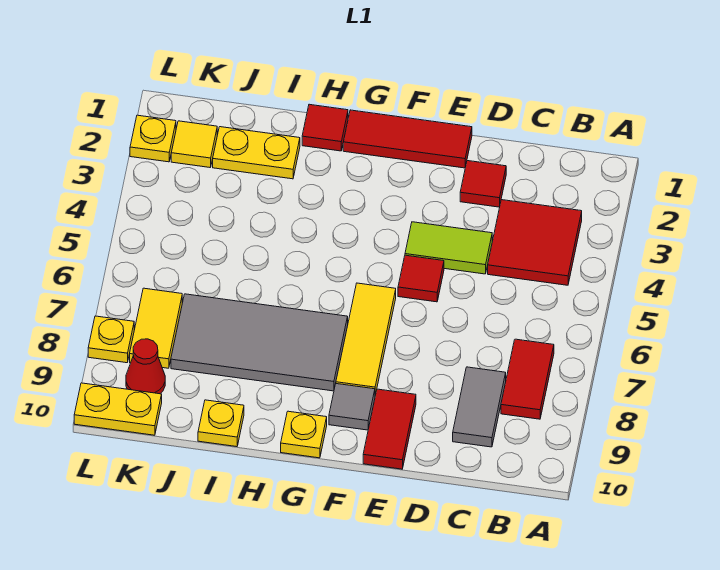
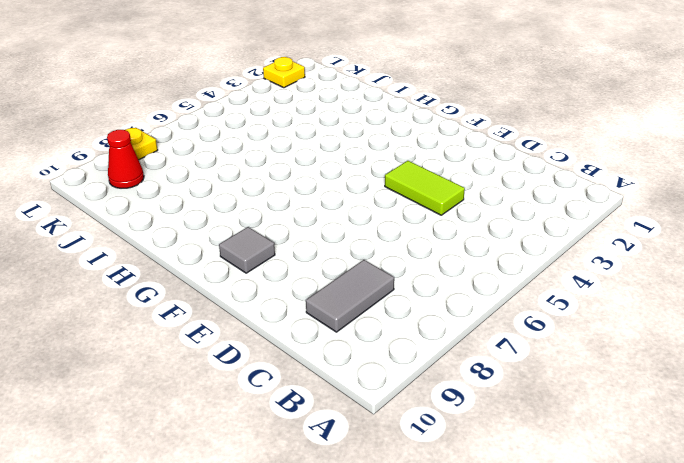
none -> red 2x2 tile [488,200,582,285]
none -> red 1x2 tile [501,339,554,419]
none -> red 1x1 tile [460,161,506,207]

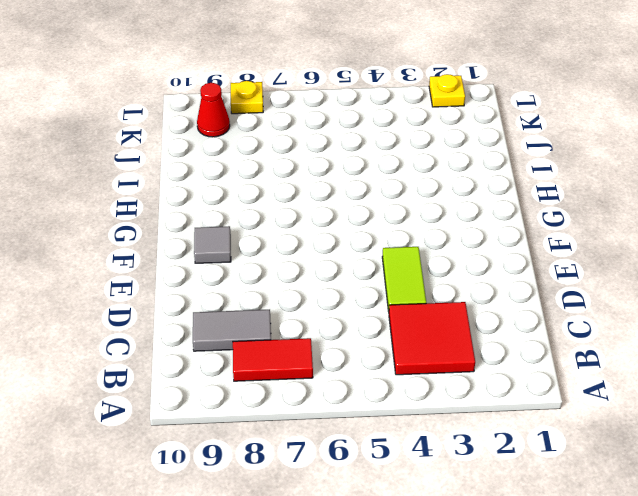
none -> red 1x1 tile [460,161,506,207]
none -> red 1x3 tile [343,110,472,168]
none -> red 1x1 tile [398,255,444,302]

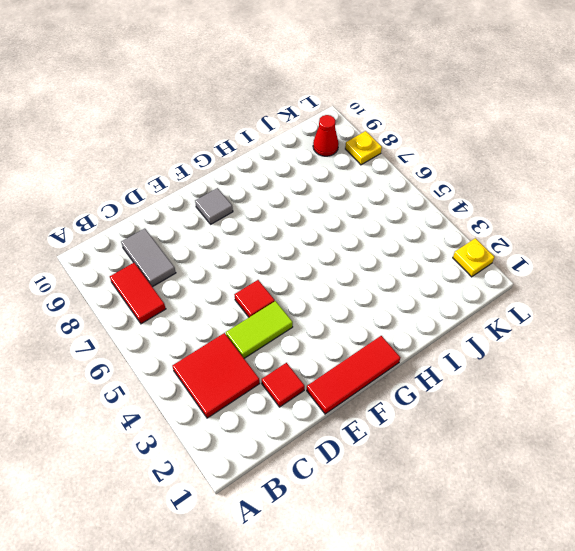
none -> red 1x2 tile [363,389,416,469]
none -> yellow 1x3 tile [336,283,396,395]
none -> grey 2x4 tile [171,294,348,391]

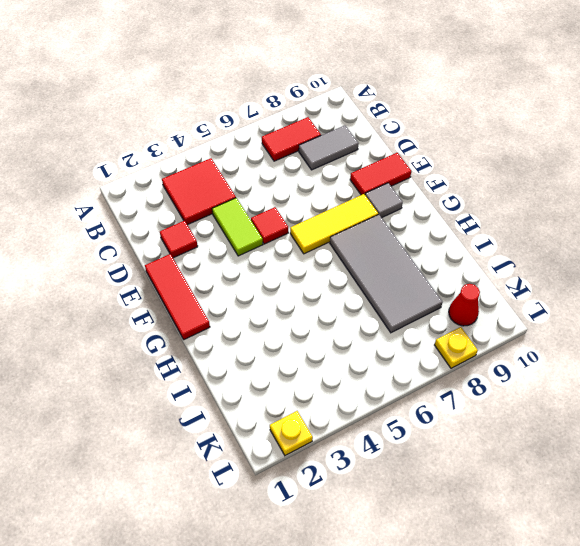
none -> yellow 1x1 plate [281,411,327,458]
none -> red 1x1 tile [302,104,348,151]
none -> yellow 1x2 plate [213,127,300,179]

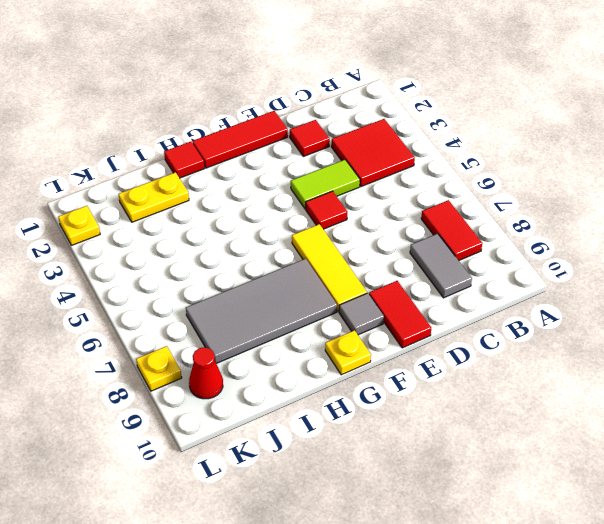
none -> yellow 1x1 plate [198,400,244,447]
none -> yellow 1x1 tile [171,121,217,167]
none -> yellow 1x2 tile [130,288,182,368]

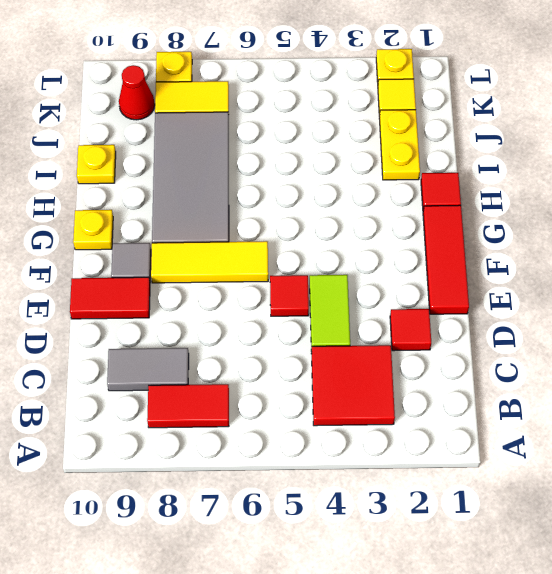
none -> yellow 1x2 plate [74,383,162,435]

